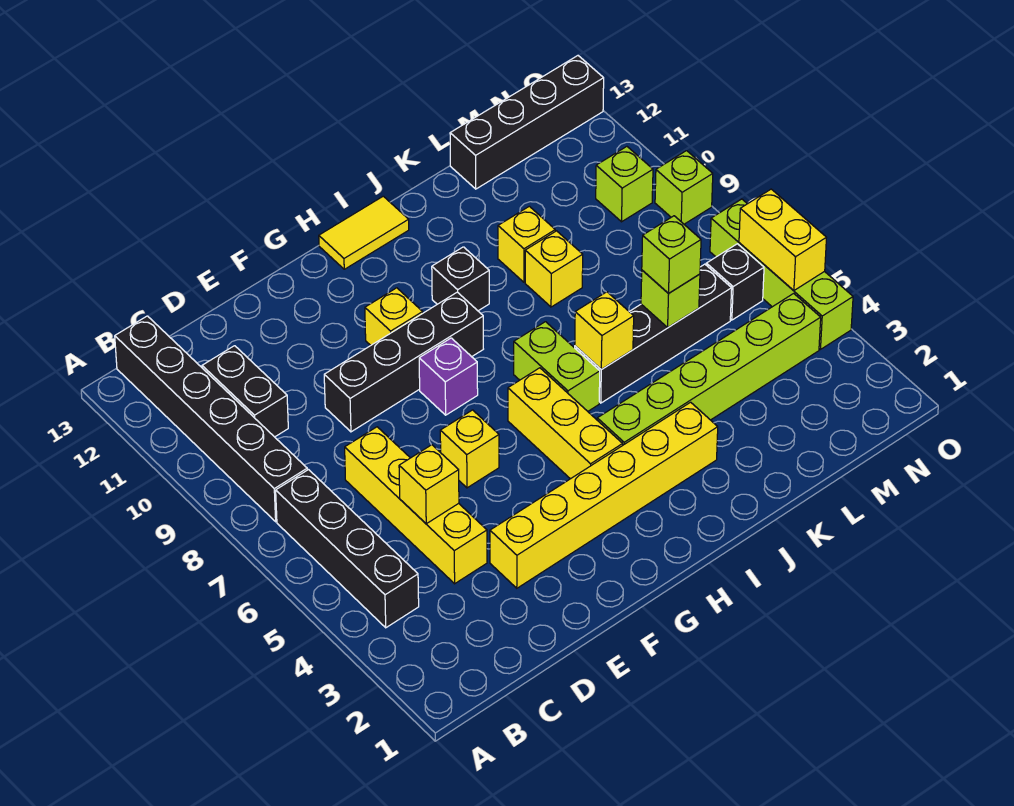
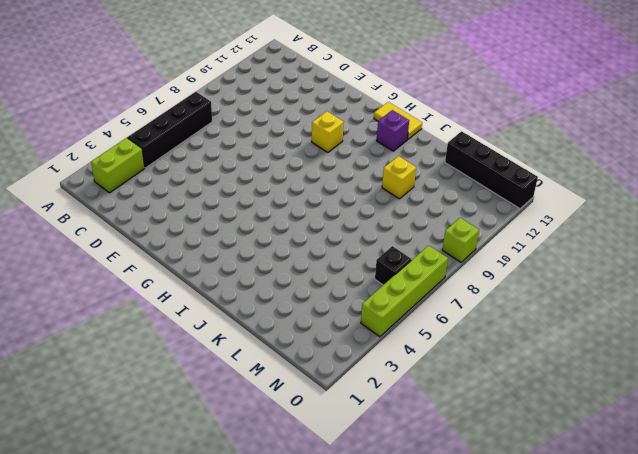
lime 1x2 brick [91,138,145,193] -> lime 1x2 brick moved to [514,322,600,411]
purple 1x1 brick [377,110,409,151] -> purple 1x1 brick moved to [419,338,478,415]
none -> black 1x6 brick [115,316,307,522]
none -> black 1x2 brick [202,346,288,437]
none -> yellow 1x4 brick [345,427,487,584]

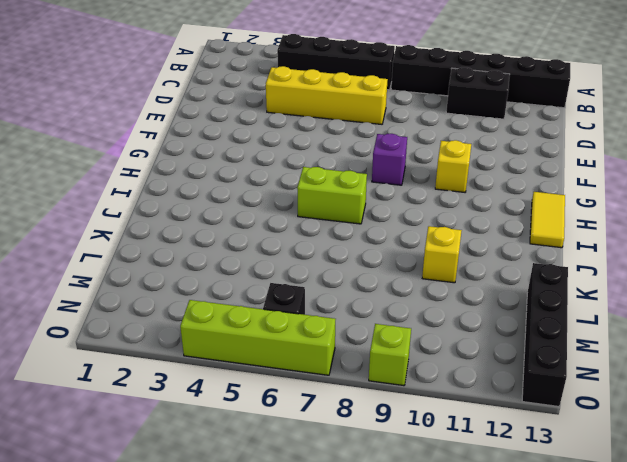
none -> yellow 1x6 brick [490,402,718,588]
none -> black 1x4 brick [324,292,483,432]
none -> yellow 1x1 brick [440,410,499,488]

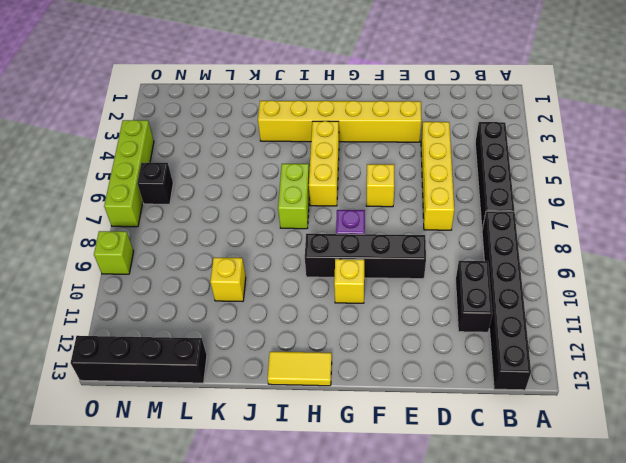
none -> lime 1x6 brick [597,293,821,445]
none -> black 1x1 brick [432,247,489,311]
none -> black 1x4 brick [575,264,732,403]

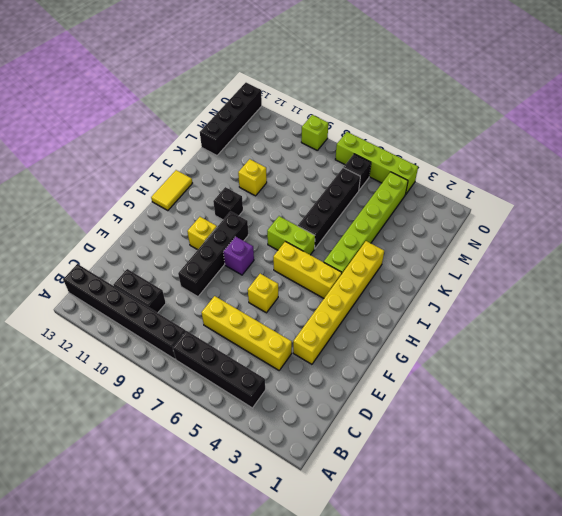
none -> yellow 1x1 brick [525,231,583,307]
none -> lime 1x1 brick [596,147,653,222]
none -> yellow 1x1 brick [399,445,459,524]

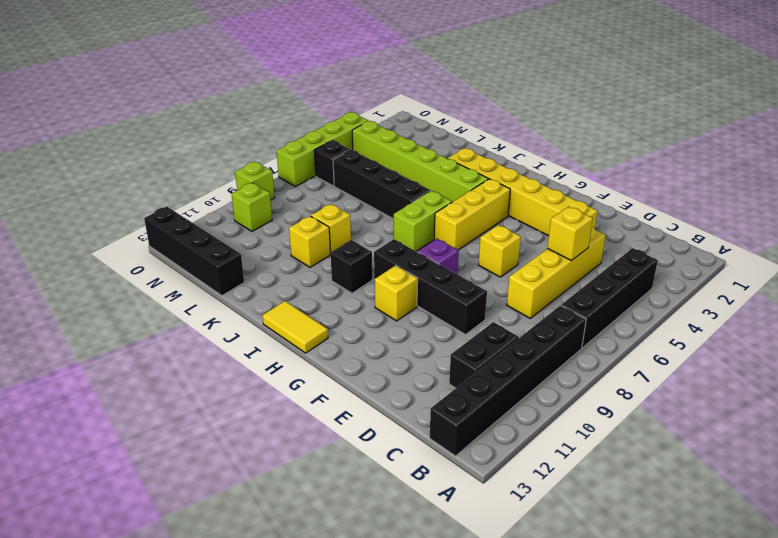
none -> yellow 1x1 brick [575,292,634,369]
none -> lime 1x1 brick [641,270,700,327]
none -> yellow 1x2 brick [739,189,826,290]

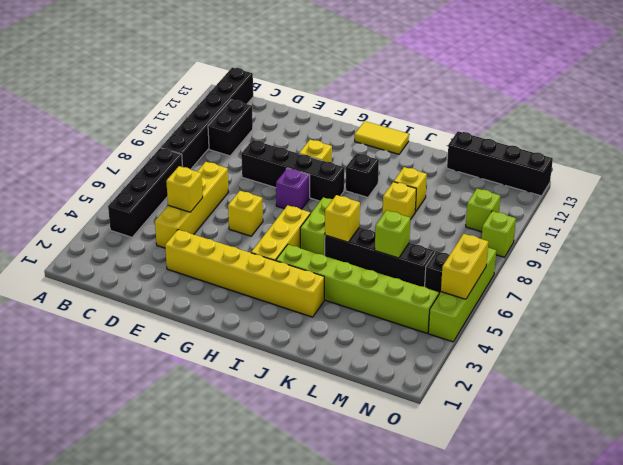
none -> lime 1x1 brick [642,216,701,294]

